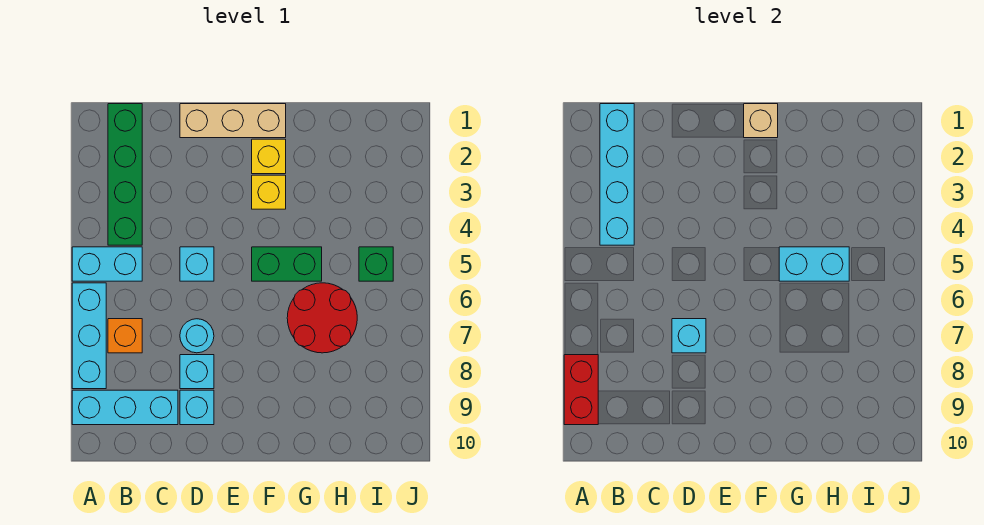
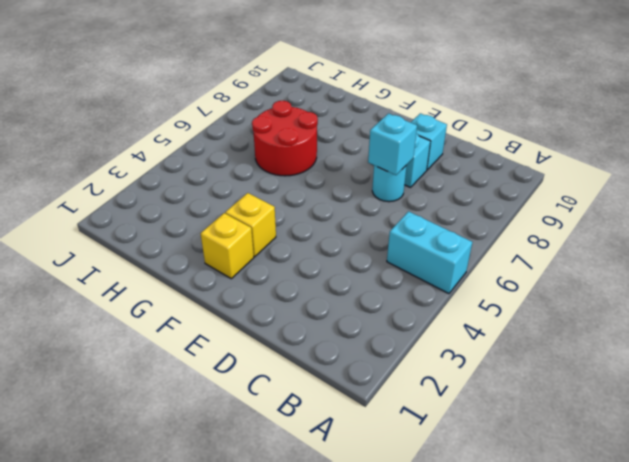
none -> cyan 1x3 brick [72,283,106,389]
none -> cyan 1x3 brick [72,390,178,425]
none -> green 1x4 brick [108,104,142,245]

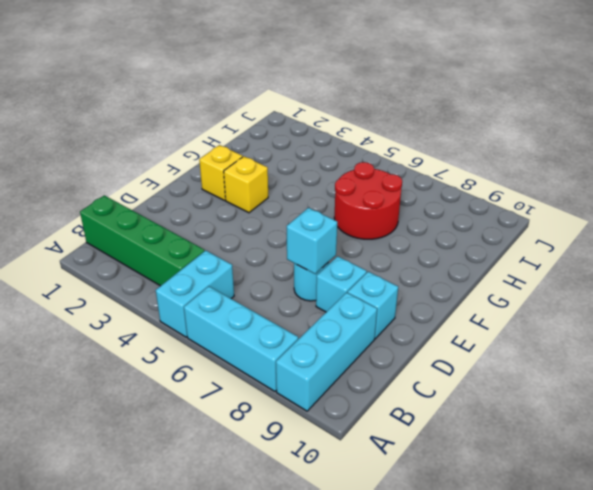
none -> orange 1x1 brick [108,319,142,353]
none -> tan 1x3 brick [180,104,286,138]
none -> cyan 1x1 brick [180,247,214,281]

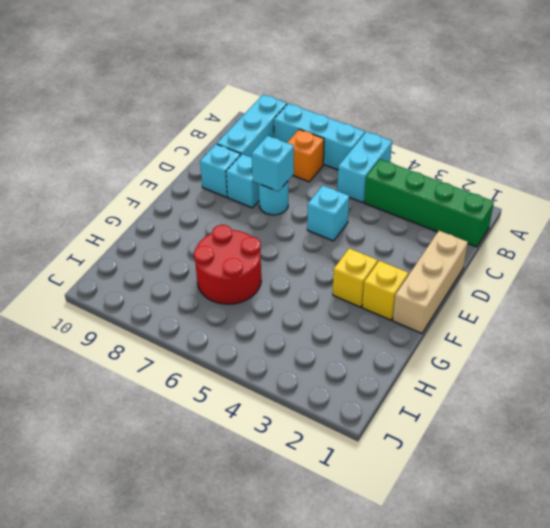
none -> green 1x2 brick [252,247,322,281]
none -> green 1x1 brick [359,247,393,281]
none -> red 1x2 brick [564,355,598,425]

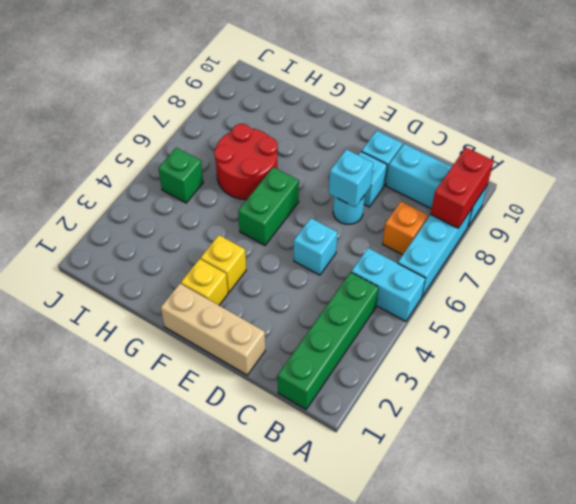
green 1x2 brick [238,167,299,245] -> green 1x2 brick turned to [252,247,322,281]
none -> cyan 1x4 brick [600,104,634,245]
none -> tan 1x1 brick [744,104,778,138]
none -> cyan 1x2 brick [779,247,849,281]

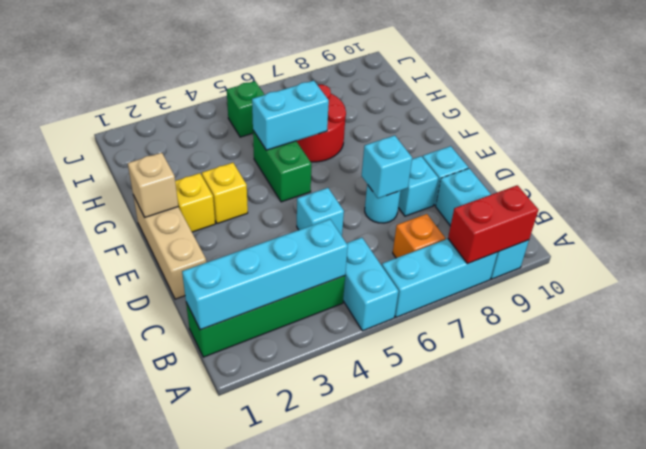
cyan 1x2 brick [252,81,329,150] -> cyan 1x2 brick turned to [779,247,849,281]

